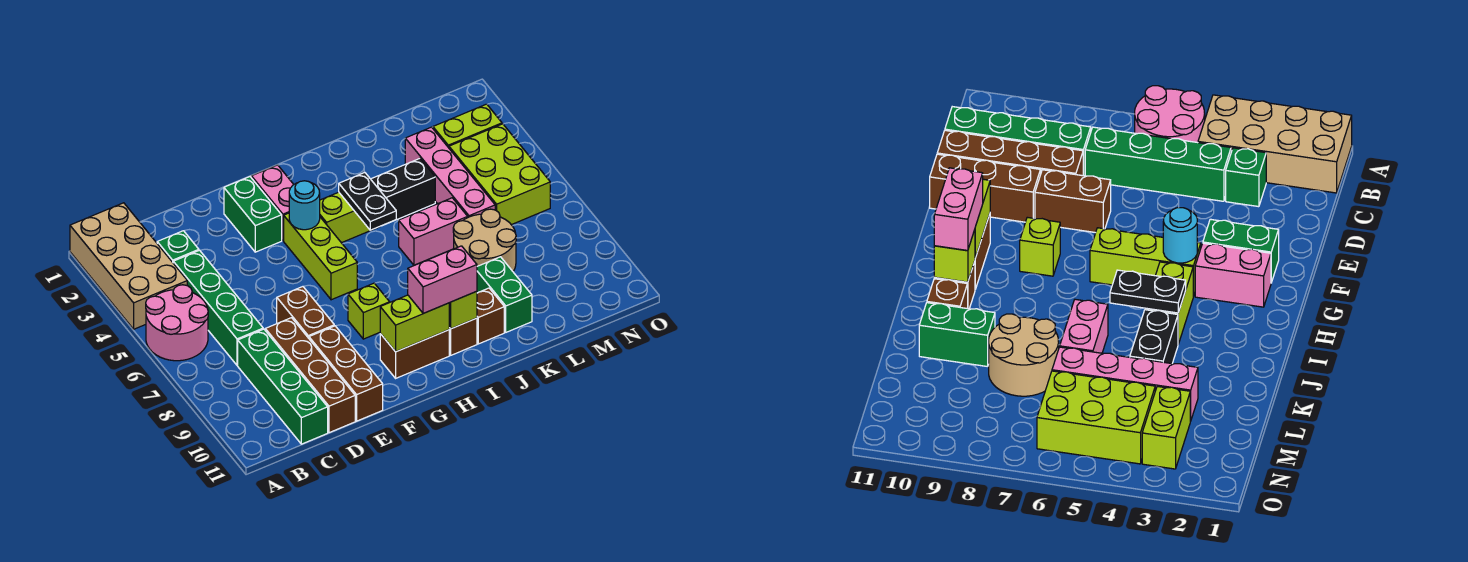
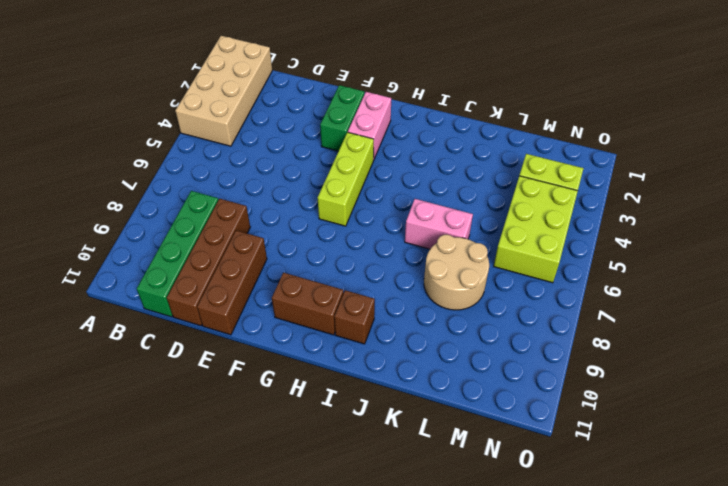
none -> pink 2x2 round brick [146,285,208,361]
none -> green 1x1 brick [157,231,199,262]
none -> green 1x4 brick [173,250,263,365]

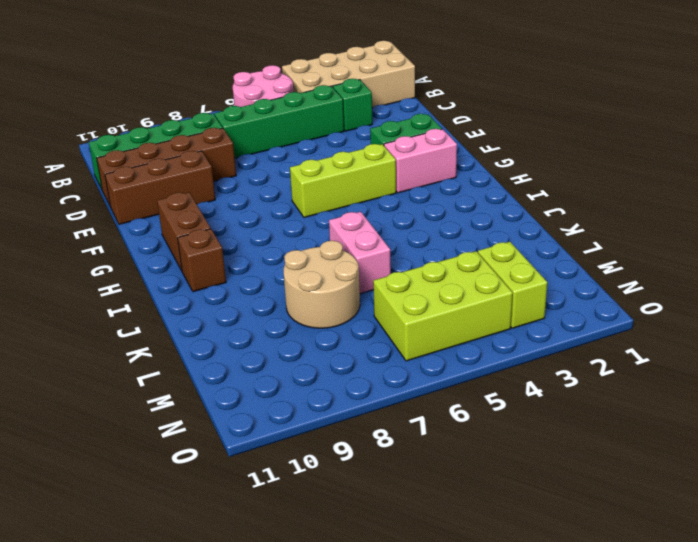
none -> brown 1x2 brick [277,287,334,338]
none -> lime 1x1 brick [348,283,390,339]
none -> lime 1x2 brick [320,192,378,243]

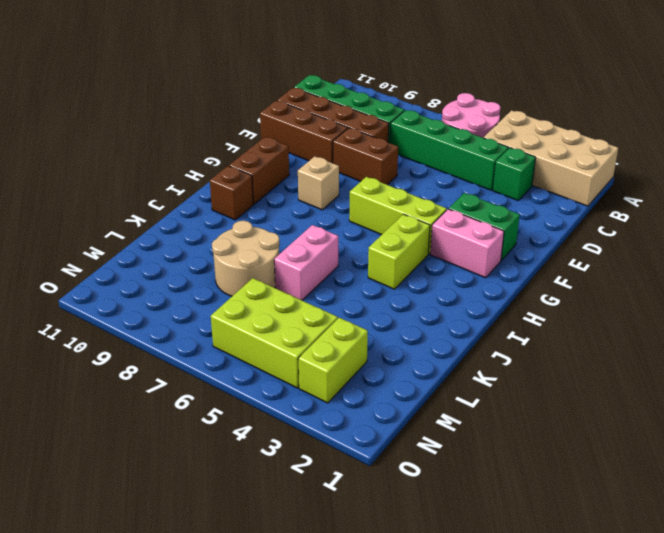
tan 1x1 brick [298,156,339,210] -> lime 1x1 brick [348,283,390,339]
none -> black 1x2 brick [371,159,435,226]
none -> brown 1x1 brick [477,288,504,344]
none -> green 1x2 brick [477,257,532,332]

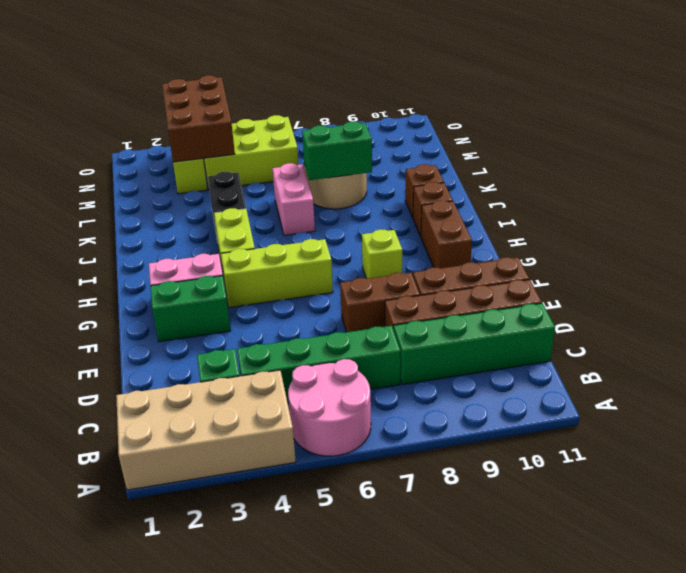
green 1x2 brick [302,122,372,180] -> green 1x2 brick moved to [477,257,532,332]
brown 2x3 brick [162,75,235,162] -> none
none -> pink 1x4 brick [405,127,495,217]
none -> cyan 1x1 round brick [289,181,320,230]
none -> lime 1x2 brick [380,295,449,352]

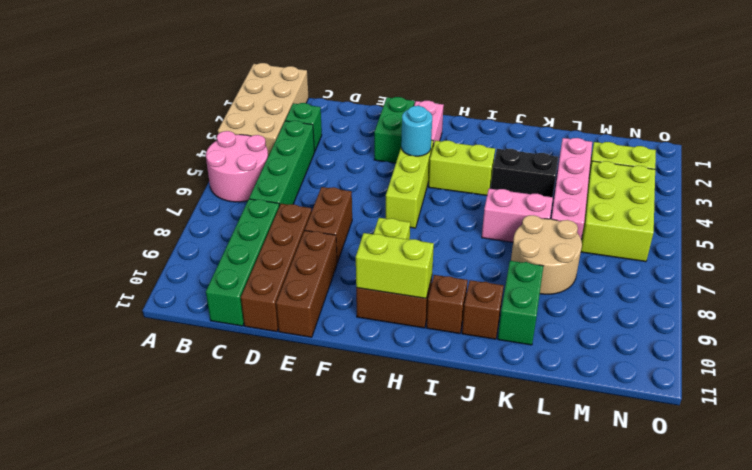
none -> black 1x2 plate [339,172,396,230]
none -> lime 1x1 brick [449,291,477,329]
none -> pink 1x2 brick [408,246,477,314]

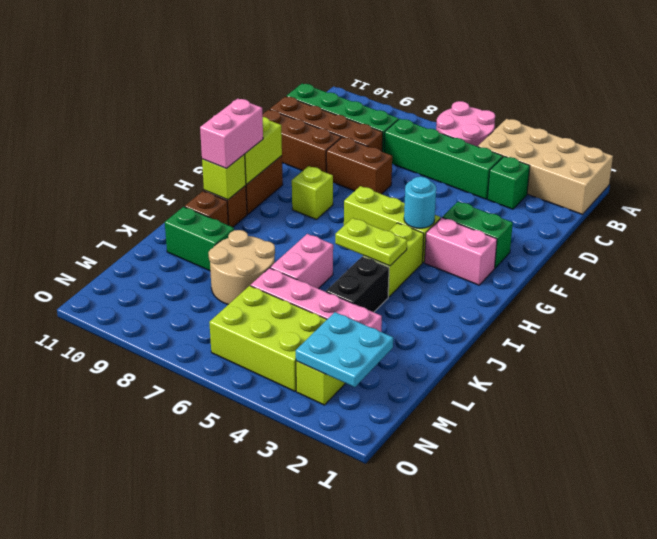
lime 1x2 plate [335,218,407,266] -> black 1x2 plate [339,172,396,230]
cyan 2x2 plate [296,312,393,387] -> none

